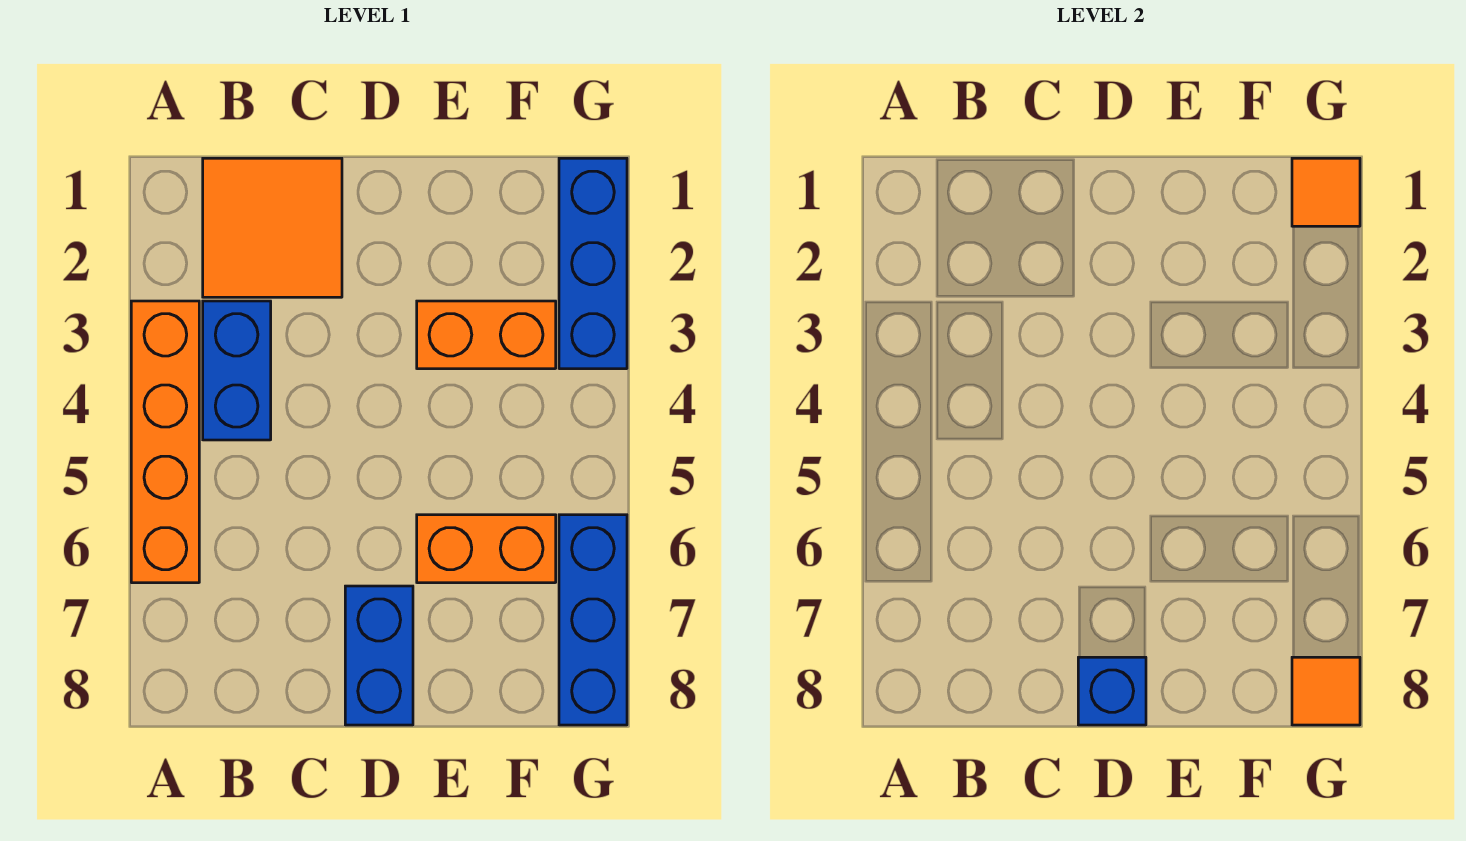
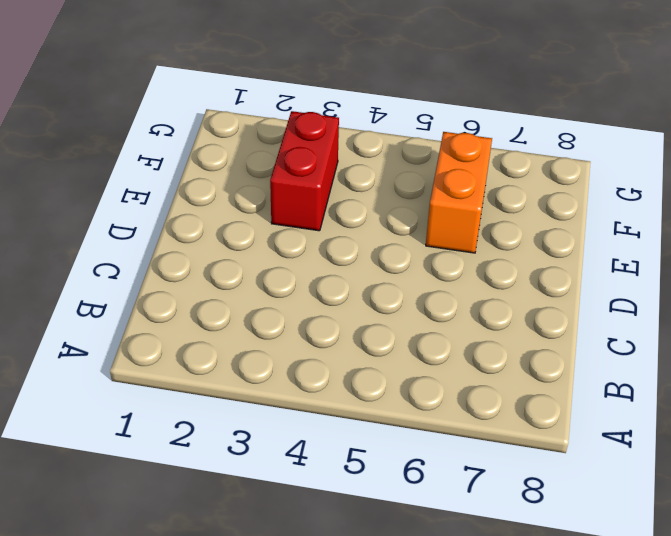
red 1x2 brick [270,111,339,231] -> orange 1x2 brick [417,301,556,369]
none -> orange 1x4 brick [131,301,199,583]
none -> orange 2x2 tile [203,158,342,297]

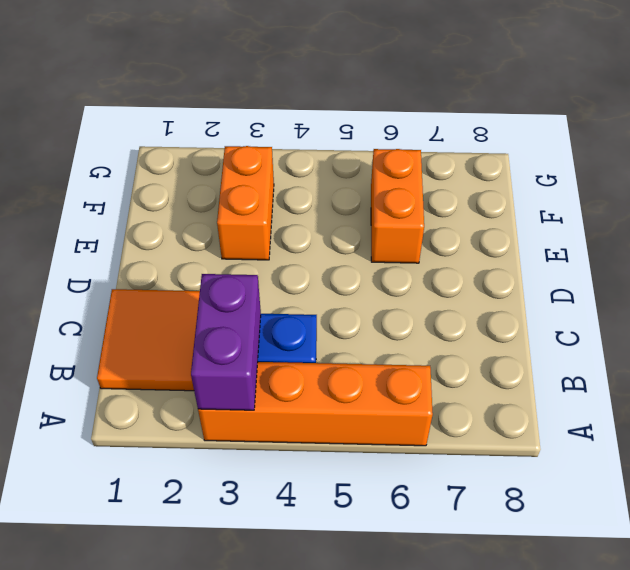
purple 1x2 brick [191,274,261,410] -> none
none -> blue 1x2 brick [345,586,413,725]
none -> blue 1x3 brick [559,158,627,369]

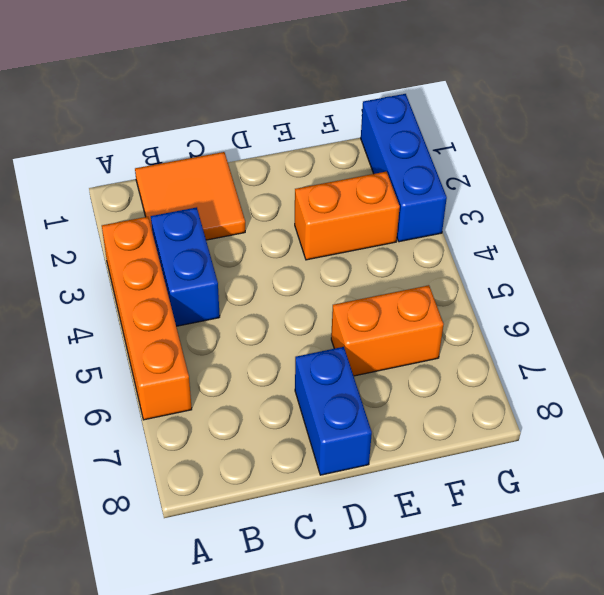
none -> blue 1x3 brick [559,515,627,725]
none -> blue 1x1 brick [1078,657,1146,725]

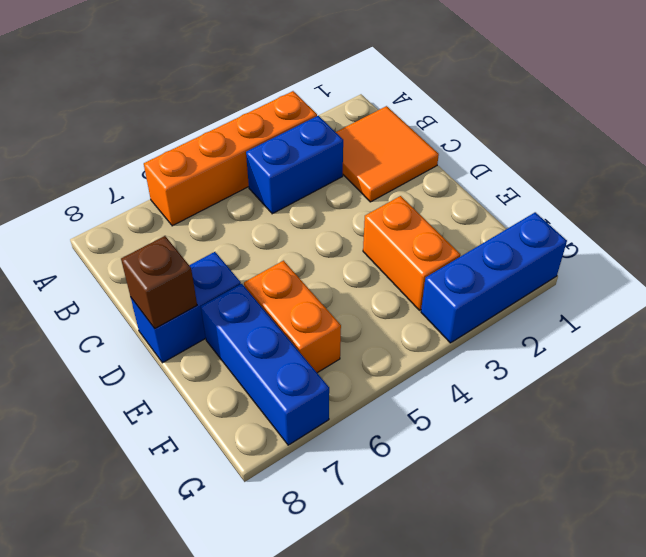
brown 1x1 brick [121,236,197,329] -> blue 1x1 brick [1078,657,1146,725]
blue 1x3 brick [201,284,329,445] -> blue 1x3 brick turned to [559,515,627,725]
none -> orange 1x1 tile [1292,158,1360,226]
none -> orange 1x1 tile [1292,657,1360,725]

